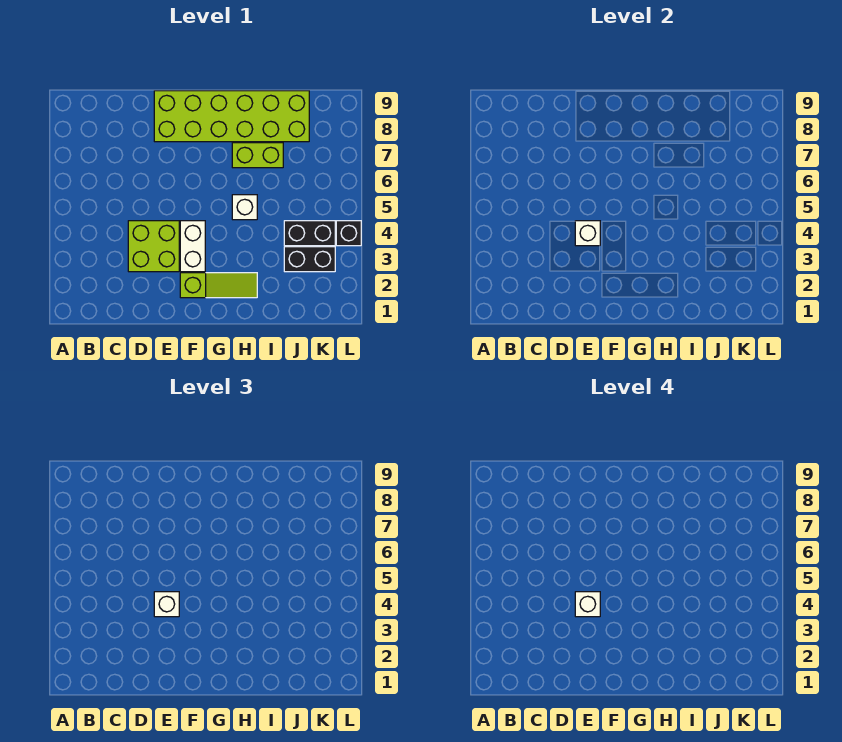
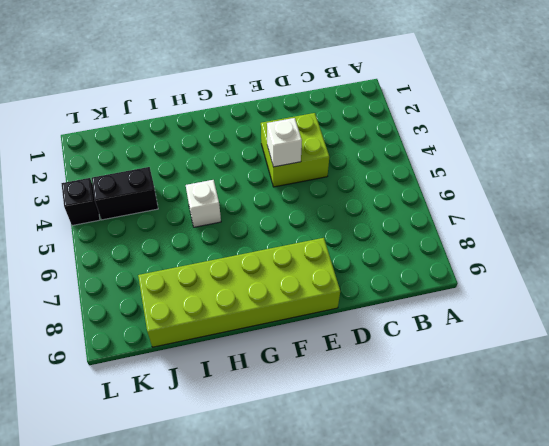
none -> lime 1x3 slope [180,273,257,298]
none -> white 1x2 brick [180,221,205,272]
none -> lime 1x2 brick [232,143,283,168]

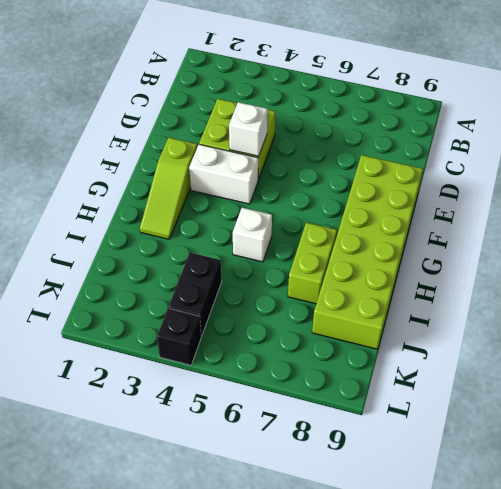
none -> black 1x2 brick [284,247,335,272]
none -> white 1x1 brick [154,592,179,617]
none -> white 1x1 brick [575,592,600,617]

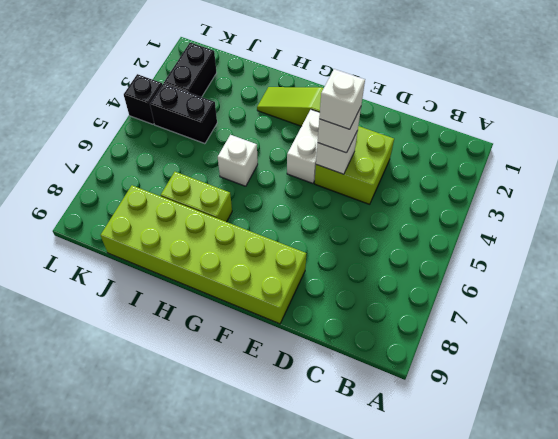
black 1x2 brick [164,43,217,97] -> black 1x2 brick turned to [284,247,335,272]

